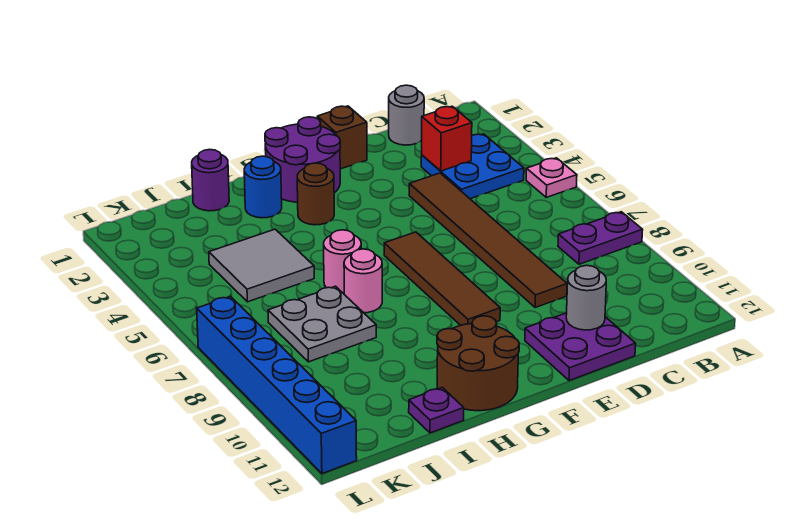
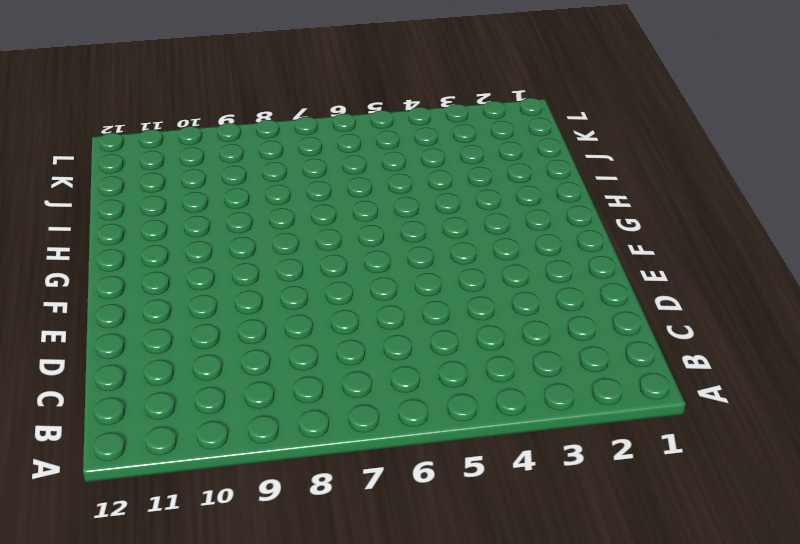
none -> pink 1x1 plate [526,158,577,197]
none -> purple 1x2 plate [558,212,643,264]
none -> blue 2x2 plate [421,134,524,199]

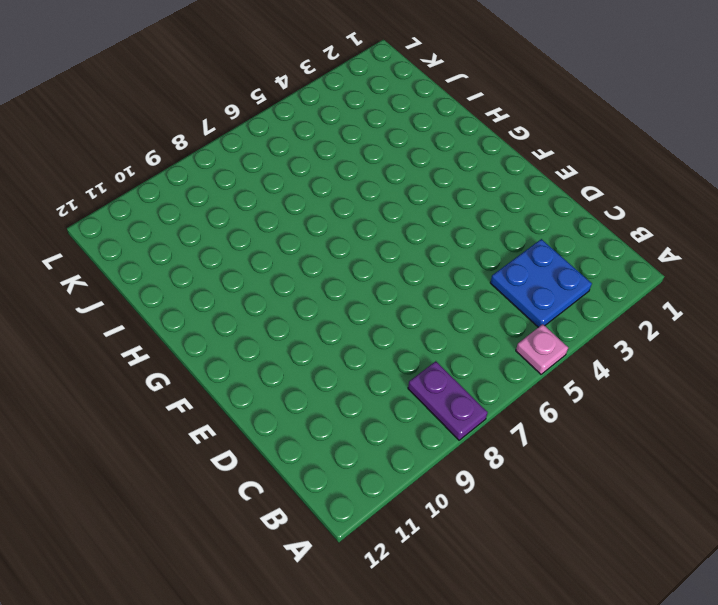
none -> grey 1x1 round brick [389,85,424,145]
none -> brown 1x6 tile [409,173,567,307]
none -> purple 2x2 plate [525,313,636,381]

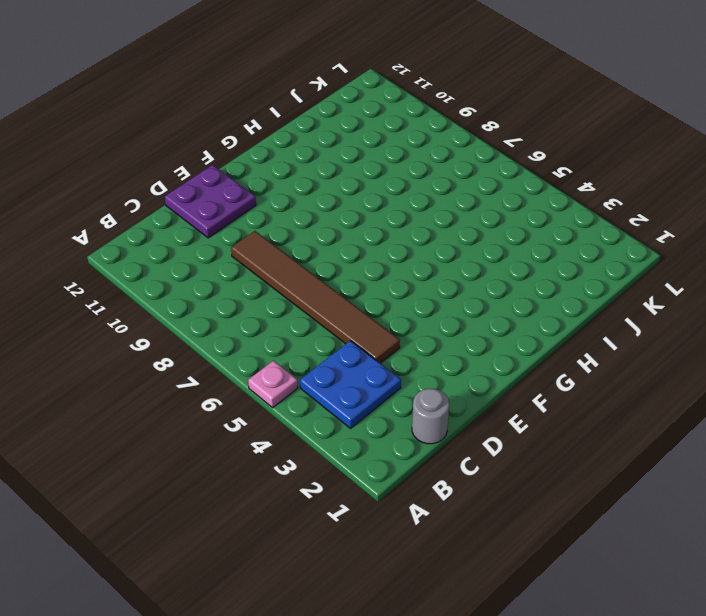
none -> purple 1x2 plate [558,212,643,264]
none -> brown 1x1 brick [317,106,367,169]
none -> purple 2x2 round brick [265,117,340,202]

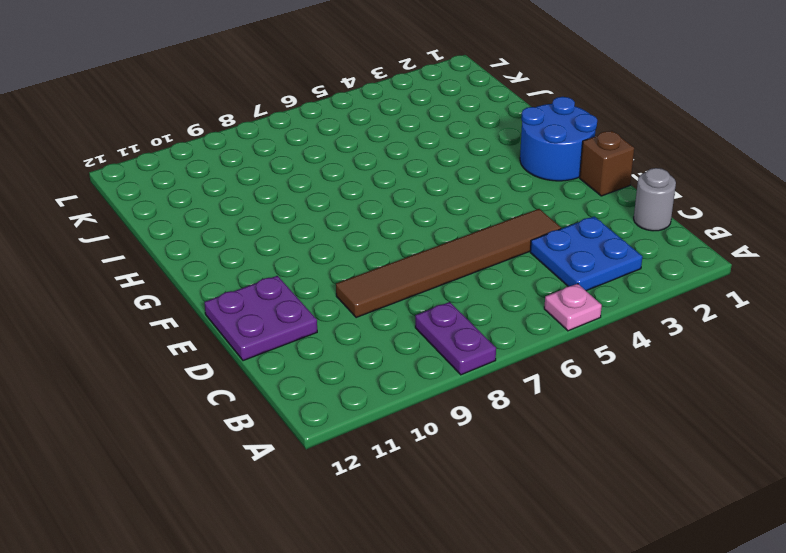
blue 2x2 round brick [520,97,597,181] -> purple 2x2 round brick [265,117,340,202]
none -> brown 1x4 tile [384,232,500,325]
none -> brown 1x1 round brick [297,163,334,225]
none -> brown 2x2 round brick [437,316,519,411]

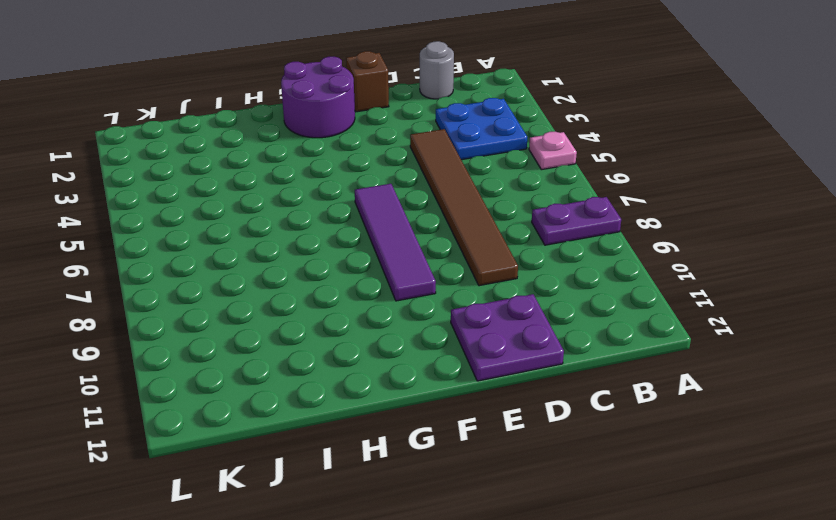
purple 1x4 tile [355,184,436,301] -> brown 1x4 tile [384,232,500,325]
none -> brown 1x1 round brick [297,163,334,225]
none -> brown 2x2 round brick [437,316,519,411]
none -> blue 1x1 round brick [244,156,282,218]

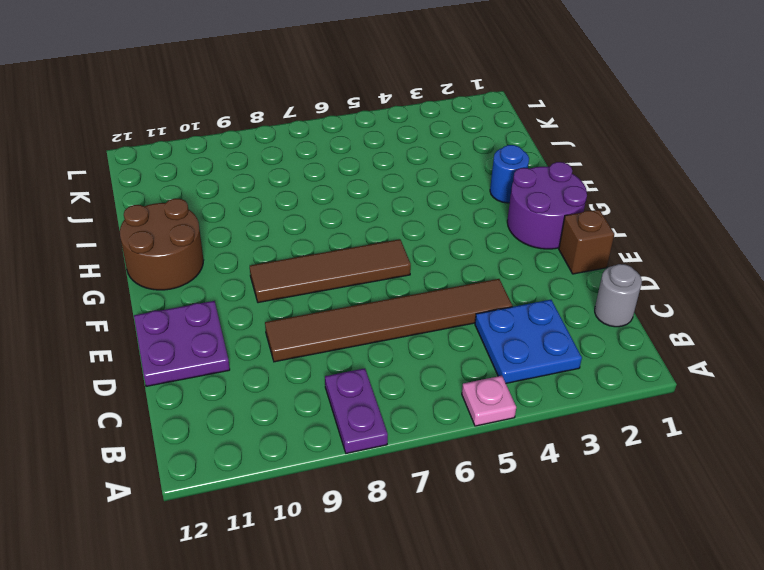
none -> brown 1x1 round brick [297,163,334,225]
none -> pink 1x1 round brick [324,230,361,293]
none -> pink 1x1 round brick [344,249,382,313]

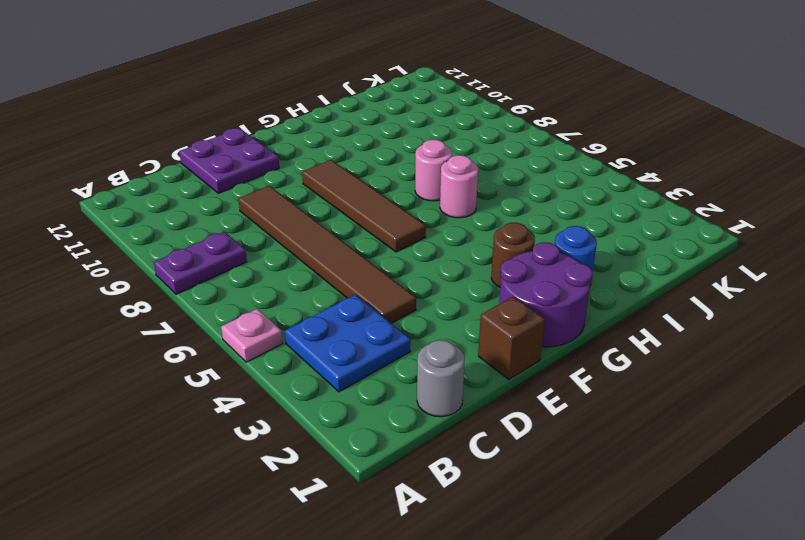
none -> brown 2x2 round brick [437,316,519,411]
none -> purple 1x1 round brick [192,149,229,211]
none -> grey 2x2 tile [209,229,314,302]

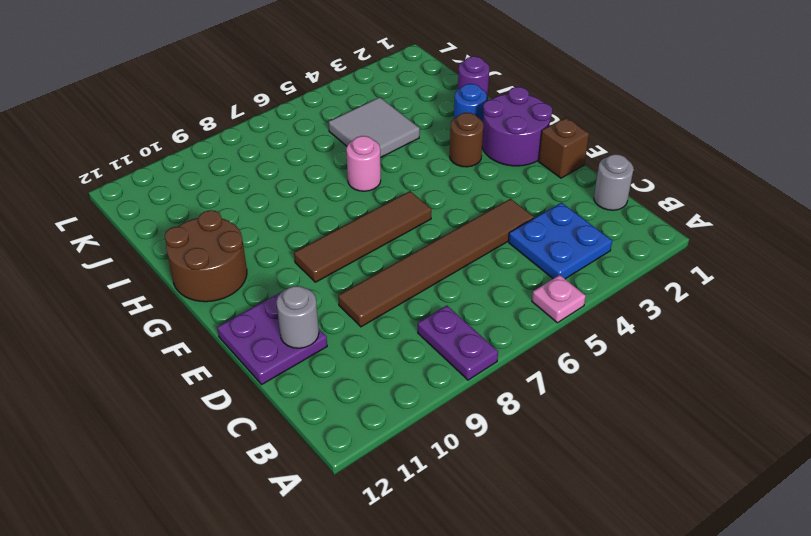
none -> pink 1x1 round brick [344,249,382,313]
none -> grey 2x2 plate [268,286,376,362]
none -> purple 1x1 plate [409,387,464,433]

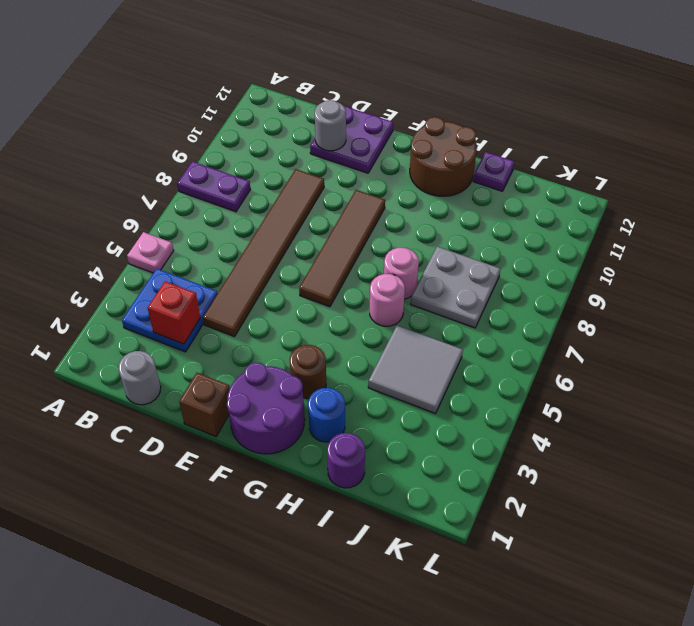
none -> blue 1x6 brick [197,296,357,474]

